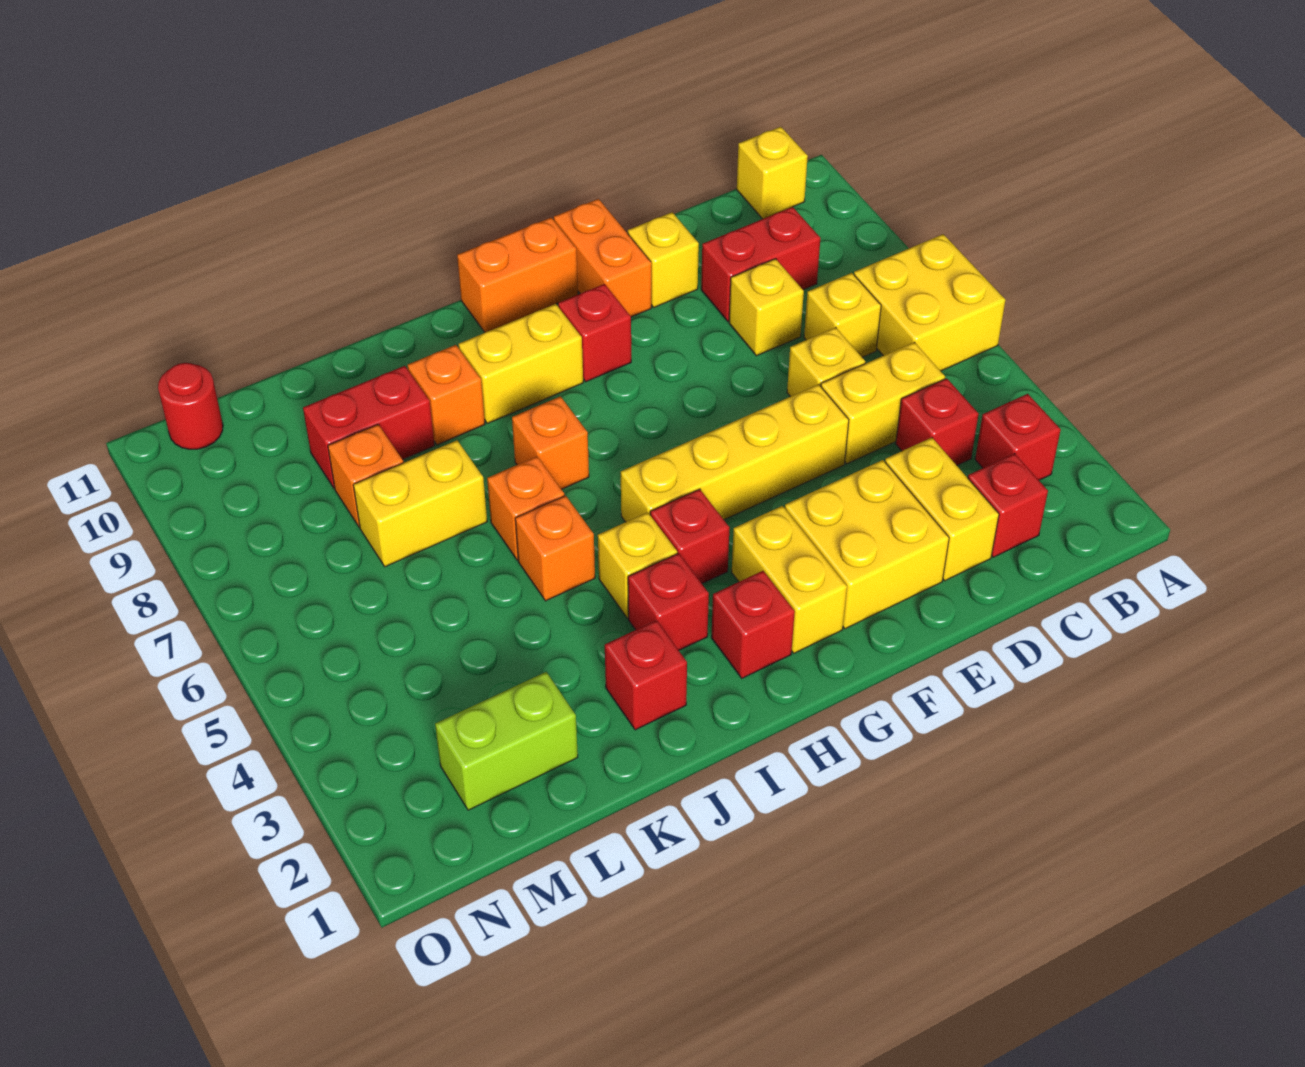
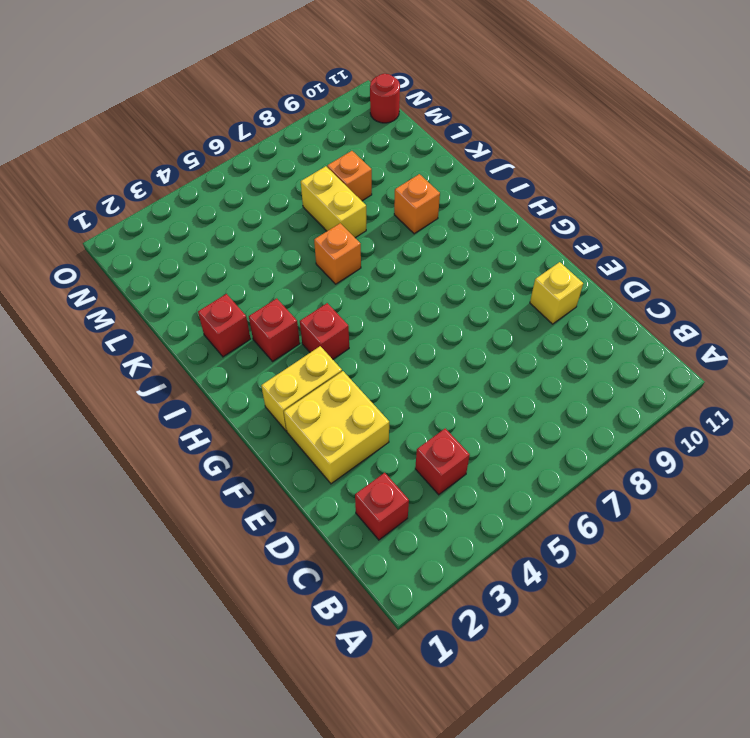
none -> yellow 2x2 brick [854,234,1005,371]
none -> red 1x1 brick [975,394,1061,480]
none -> yellow 1x1 brick [737,127,808,219]
none -> yellow 1x2 brick [821,342,945,464]

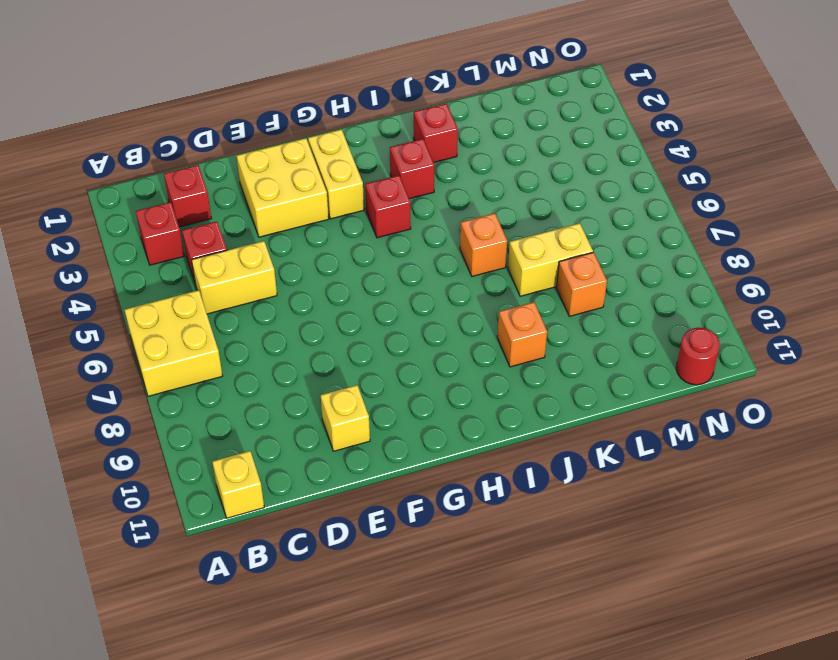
none -> yellow 1x1 brick [804,273,881,357]
none -> red 1x2 brick [701,207,820,321]
none -> yellow 1x2 brick [885,438,999,581]
none -> yellow 1x1 brick [787,327,865,397]

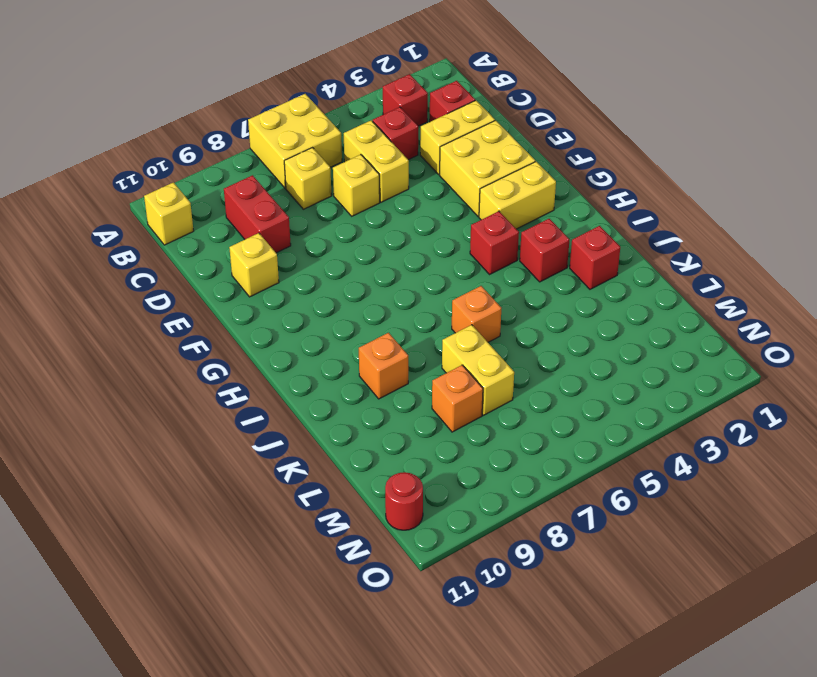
none -> yellow 1x1 brick [729,259,804,356]
none -> yellow 1x4 brick [621,384,849,522]
none -> orange 1x2 brick [554,199,651,317]
none -> red 1x1 brick [558,284,631,382]

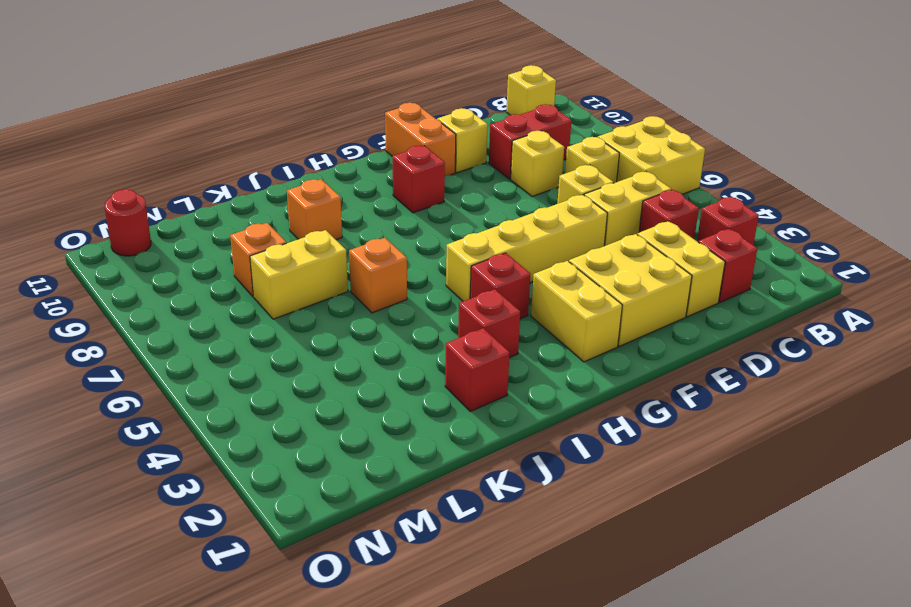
none -> orange 1x2 brick [457,218,578,332]
none -> red 1x1 brick [711,571,795,678]
none -> yellow 1x2 brick [459,304,583,423]
none -> yellow 1x1 brick [598,512,677,618]

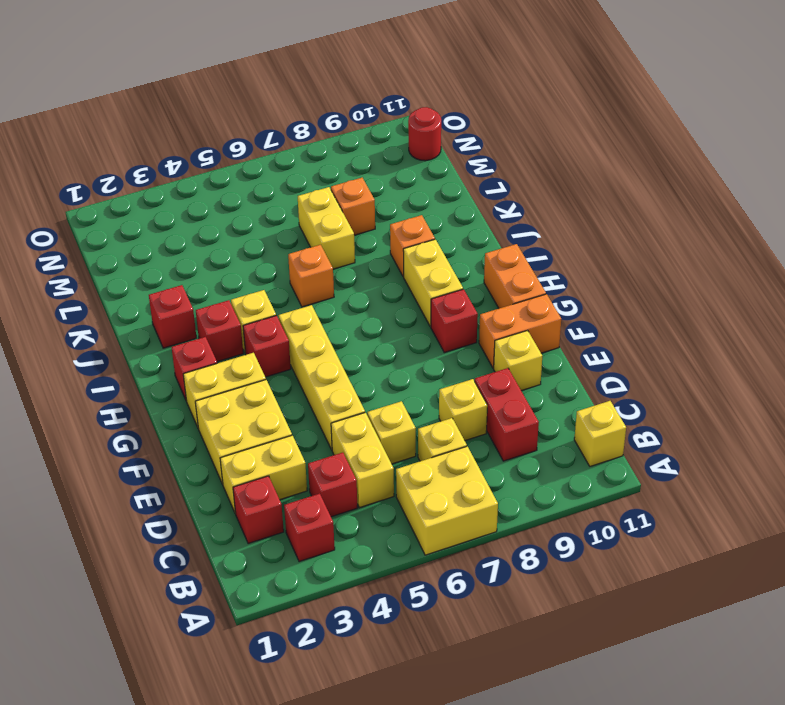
none -> orange 1x1 brick [512,396,589,489]
none -> orange 1x1 brick [515,496,595,601]
none -> red 1x2 brick [303,366,434,488]
none -> lime 1x2 brick [435,672,578,810]

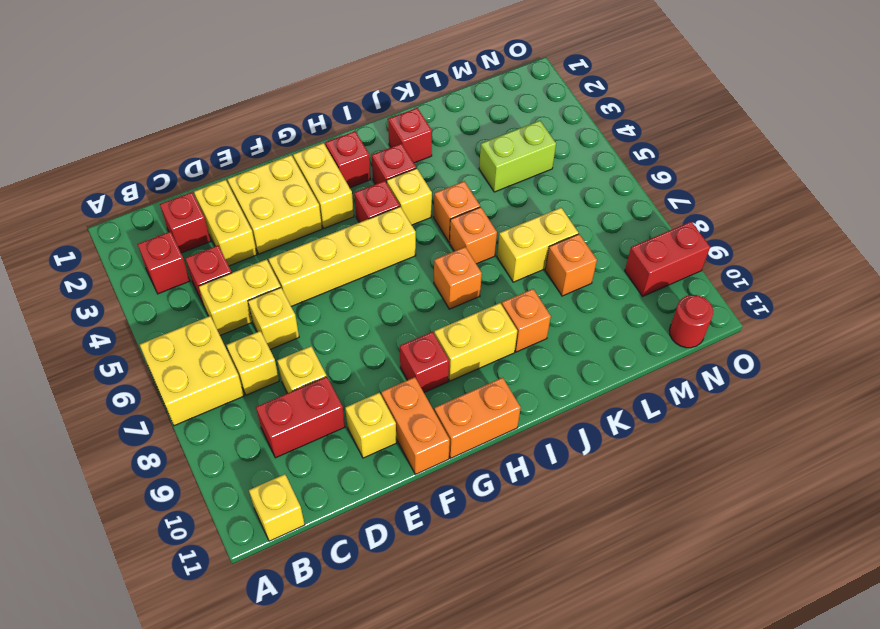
lime 1x2 brick [479,121,556,192] -> lime 1x2 brick moved to [435,672,578,810]
red 1x2 brick [625,222,710,296] -> red 1x2 brick moved to [303,366,434,488]

